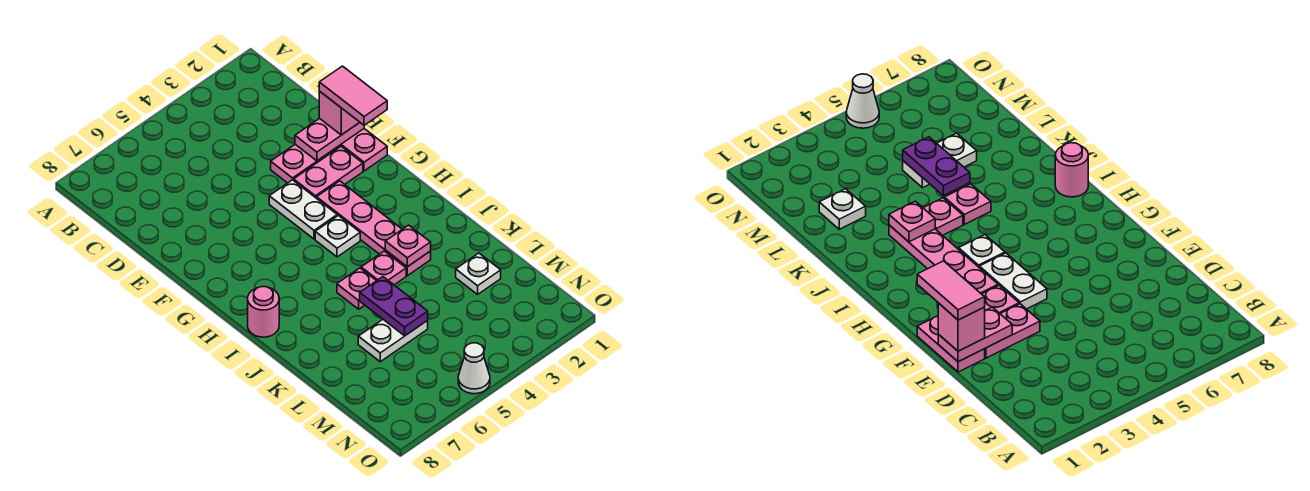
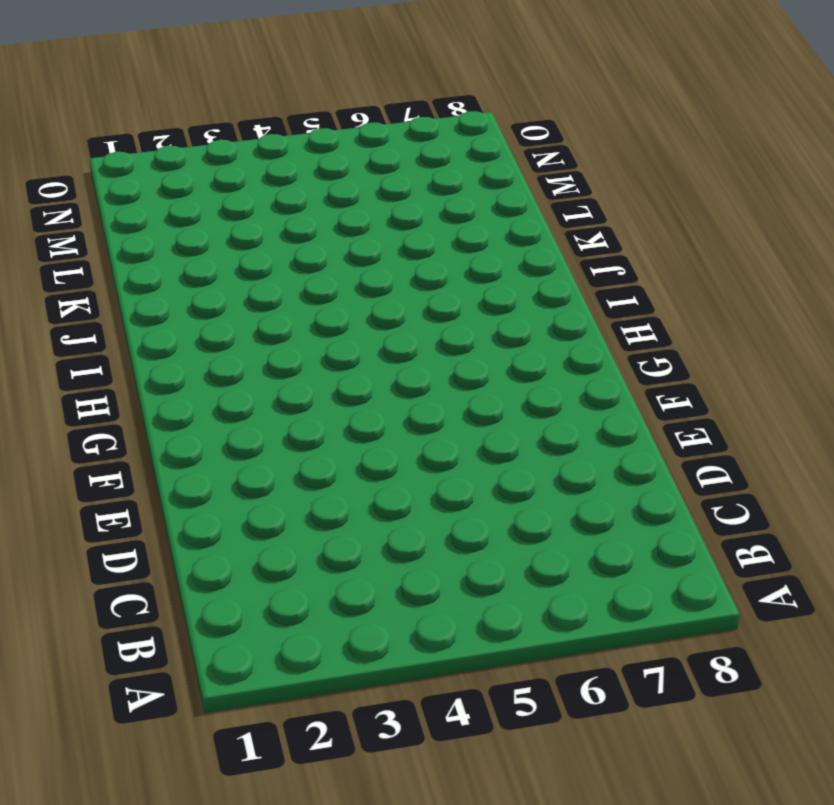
none -> pink 1x2 plate [340,129,387,171]
none -> pink 1x2 plate [271,144,340,183]
none -> pink 1x2 plate [294,146,363,198]

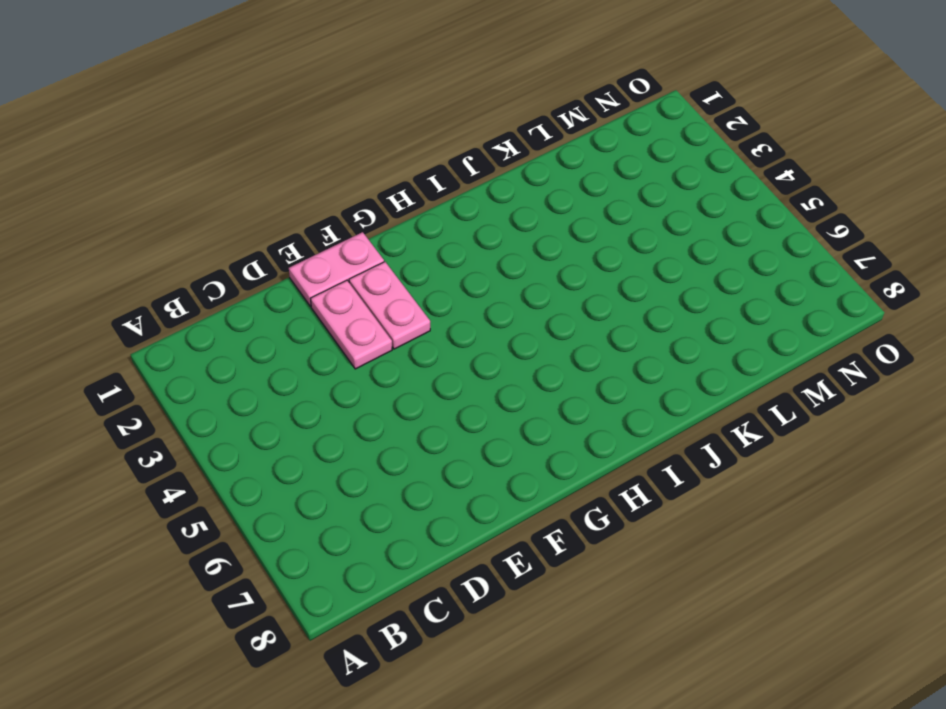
none -> white 1x2 plate [269,180,337,239]
none -> pink 1x4 plate [317,181,431,276]
none -> white 1x1 plate [315,216,360,257]

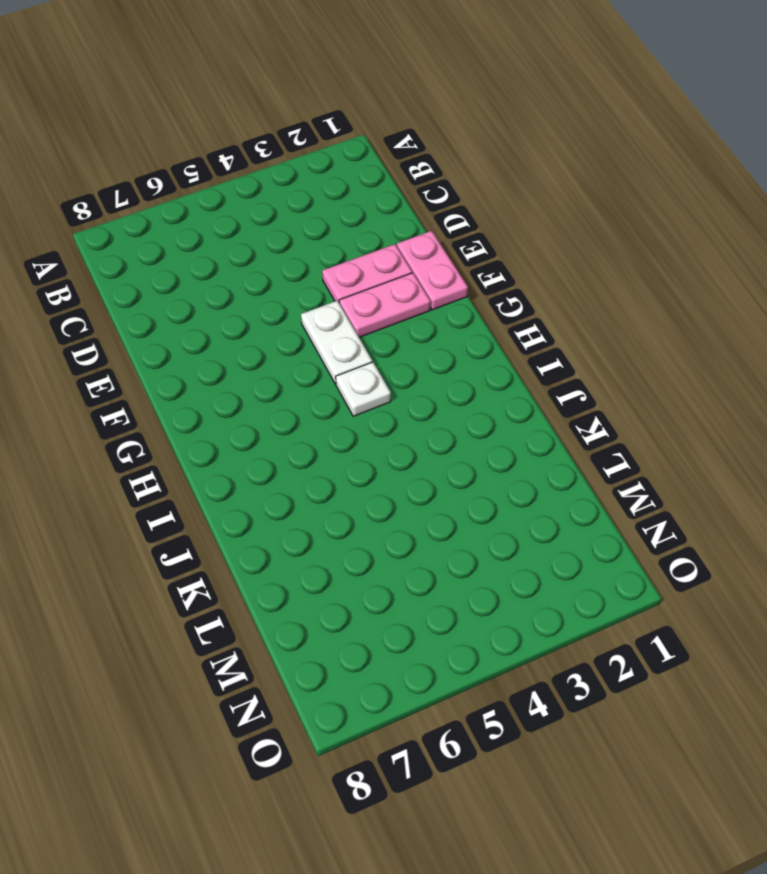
none -> pink 1x4 plate [317,181,431,276]
none -> pink 1x1 round brick [248,287,279,337]
none -> pink 1x1 plate [361,251,406,285]

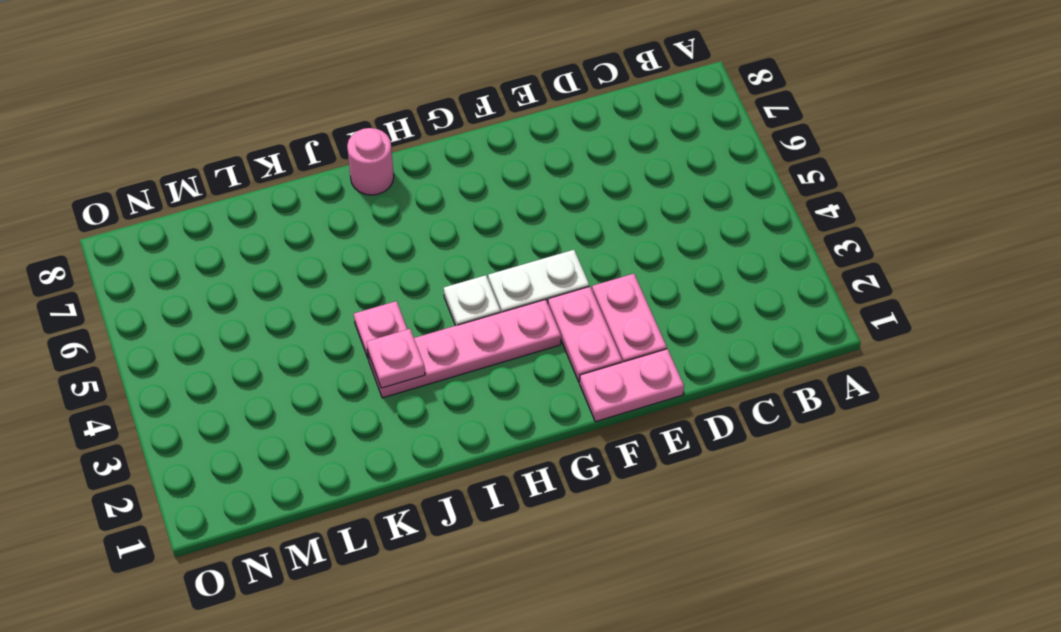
none -> pink 1x1 plate [337,268,376,309]
none -> white 1x1 plate [456,253,501,294]
none -> white 1x2 plate [358,320,428,362]

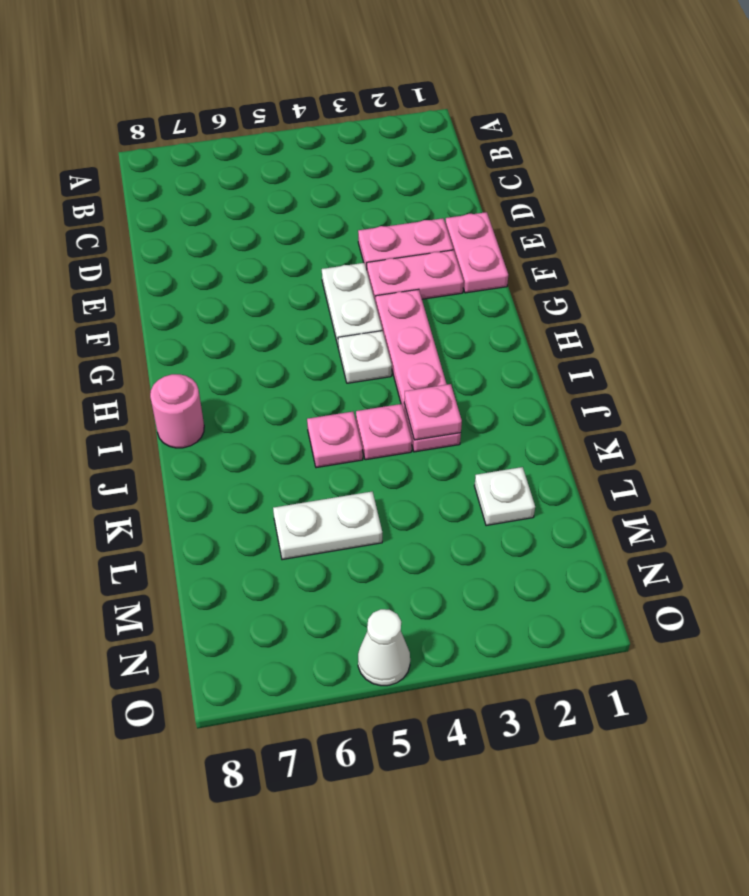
none -> pink 1x2 plate [295,118,364,161]
none -> purple 1x2 plate [360,277,428,336]
none -> pink 1x1 brick [319,91,359,135]

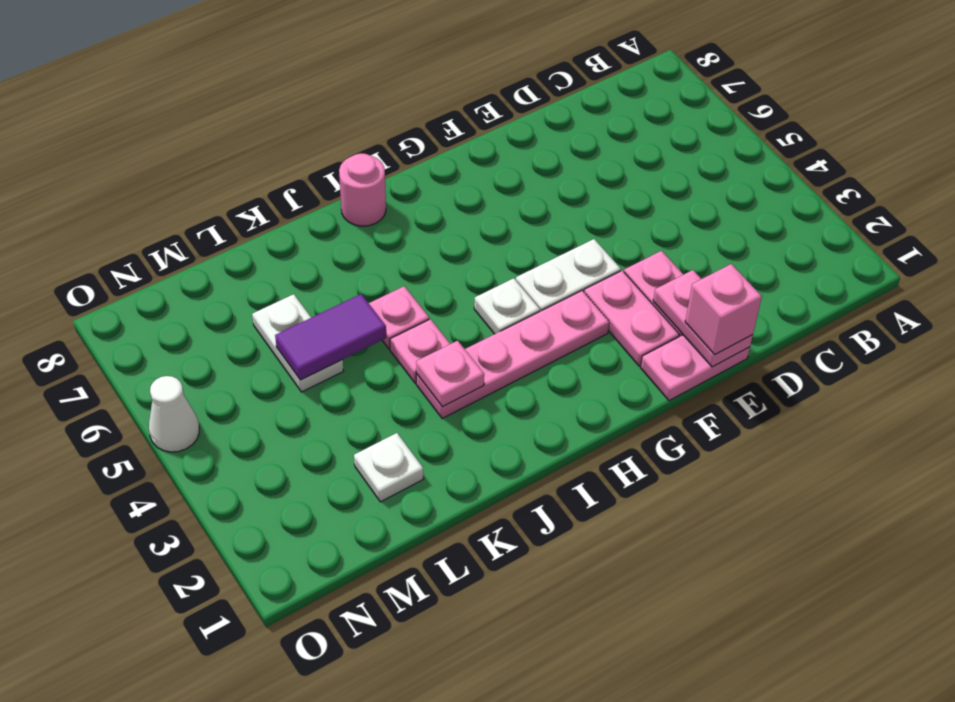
purple 1x2 tile [275,294,386,380] -> purple 1x2 plate [360,277,428,336]
none -> pink 1x2 tile [319,66,387,125]

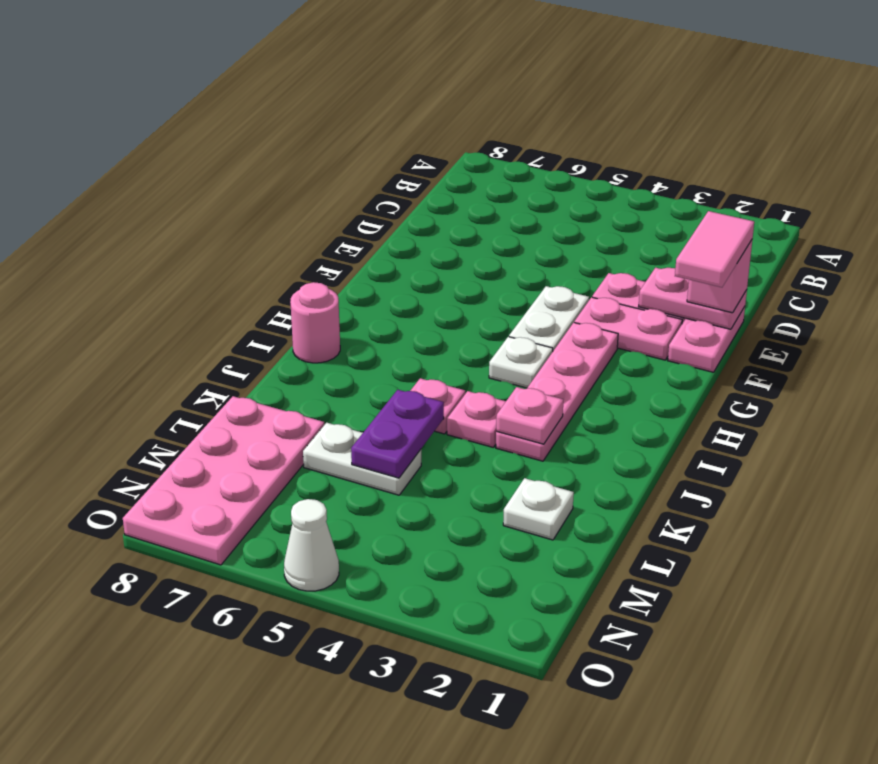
pink 2x4 plate [123,396,324,565] -> none

